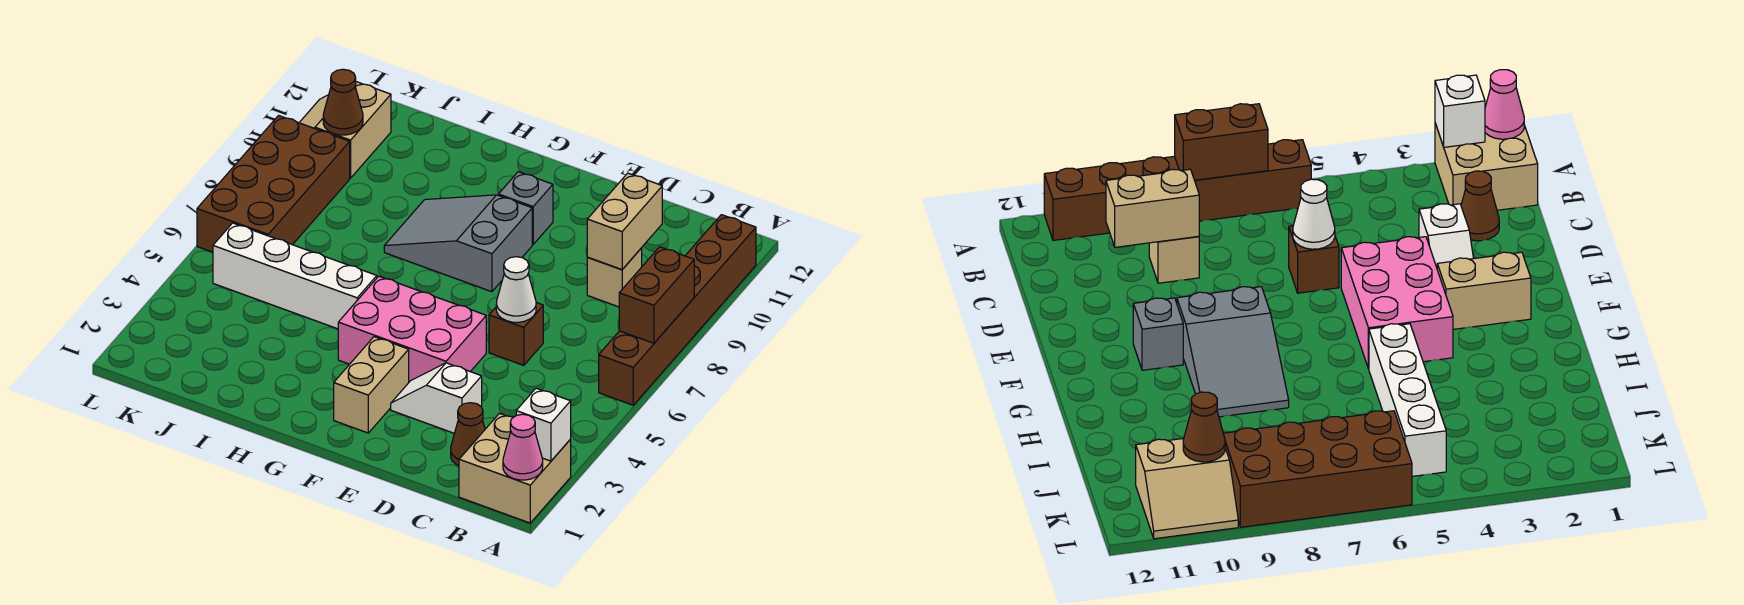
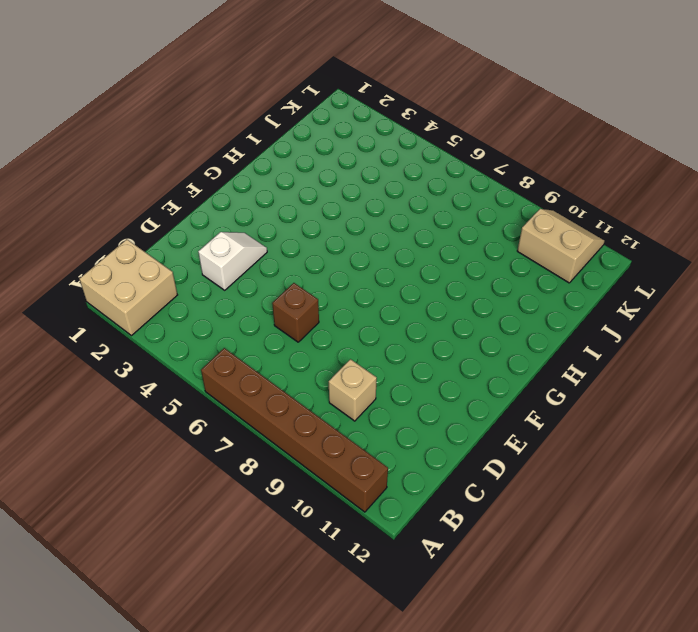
none -> brown 1x1 cone [451,403,485,466]
none -> pink 2x3 brick [338,276,486,382]
none -> tan 1x2 brick [334,337,409,433]

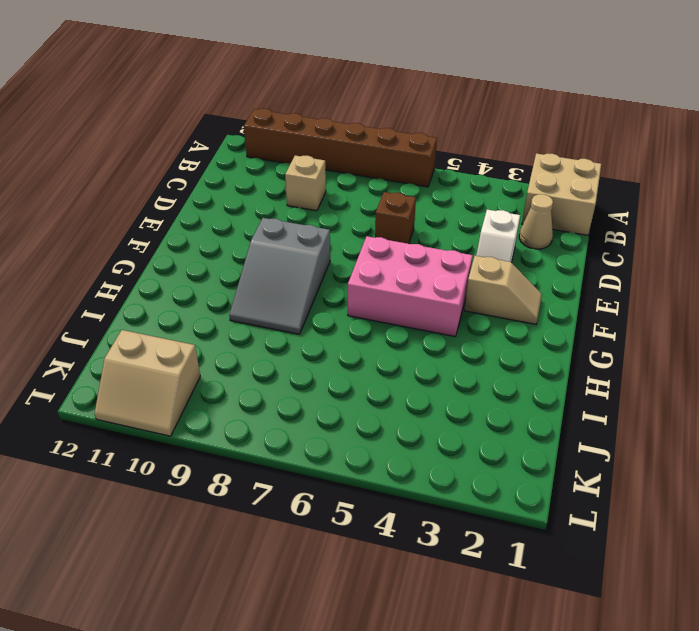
tan 1x1 cone [519,194,553,249] -> brown 1x1 cone [451,403,485,466]
tan 1x2 slope [464,256,542,324] -> tan 1x2 brick [334,337,409,433]
pink 2x3 brick [348,236,473,336] -> pink 2x3 brick turned to [338,276,486,382]
none -> grey 1x1 brick [499,172,553,244]
none -> white 1x4 brick [213,223,377,329]
none -> brown 2x4 brick [197,116,350,252]

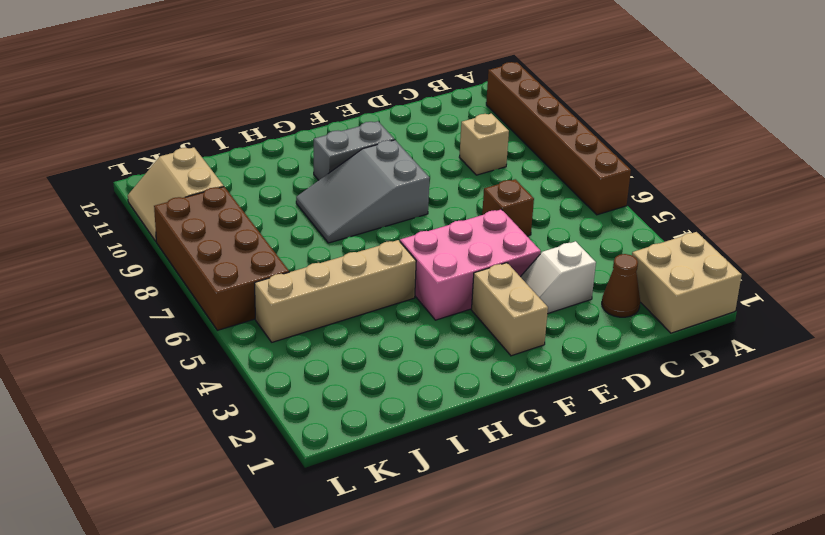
grey 1x2 brick [314,121,394,180] -> grey 1x1 brick [499,172,553,244]
tan 1x4 brick [255,240,416,342] -> white 1x4 brick [213,223,377,329]
none -> pink 1x1 cone [503,414,543,480]
none -> white 1x1 brick [516,388,571,461]
none -> brown 1x2 brick [619,247,694,343]

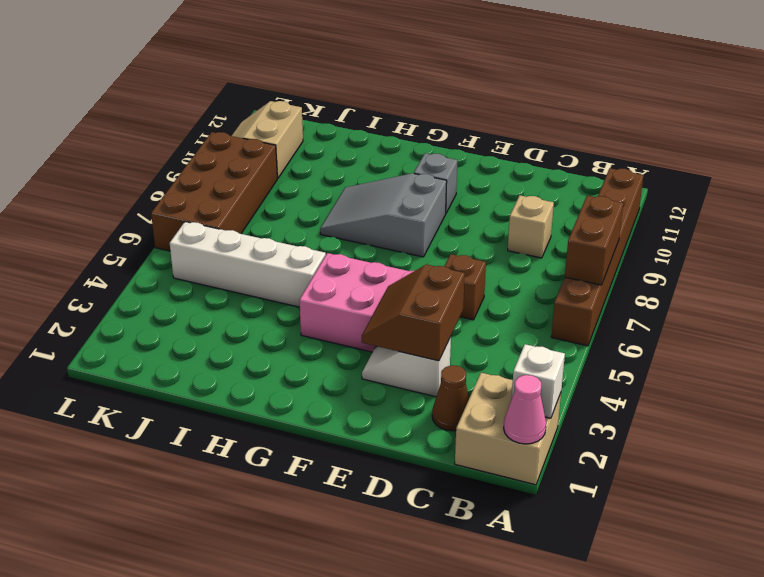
brown 2x2 slope [362,264,465,361] -> none
none -> tan 1x2 brick [334,337,409,433]
none -> tan 1x2 brick [587,173,662,270]
none -> white 1x1 cone [496,257,536,322]

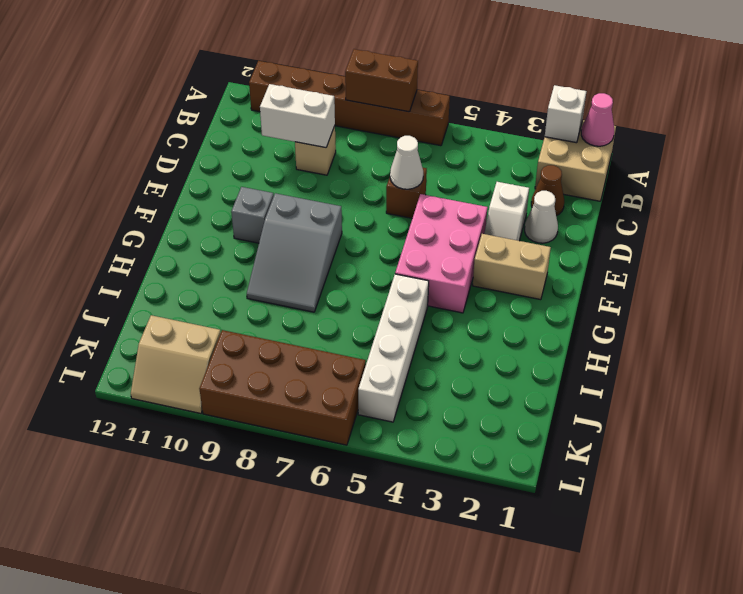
white 1x2 brick [260,84,335,148] -> tan 1x2 brick [587,173,662,270]
white 1x1 cone [525,191,558,243] -> none
none -> brown 1x1 cone [323,69,363,135]

